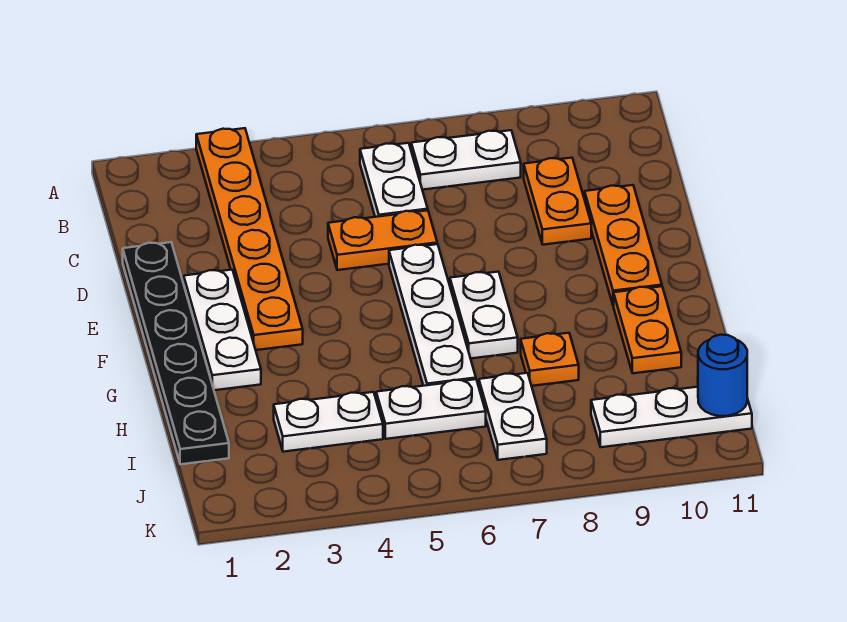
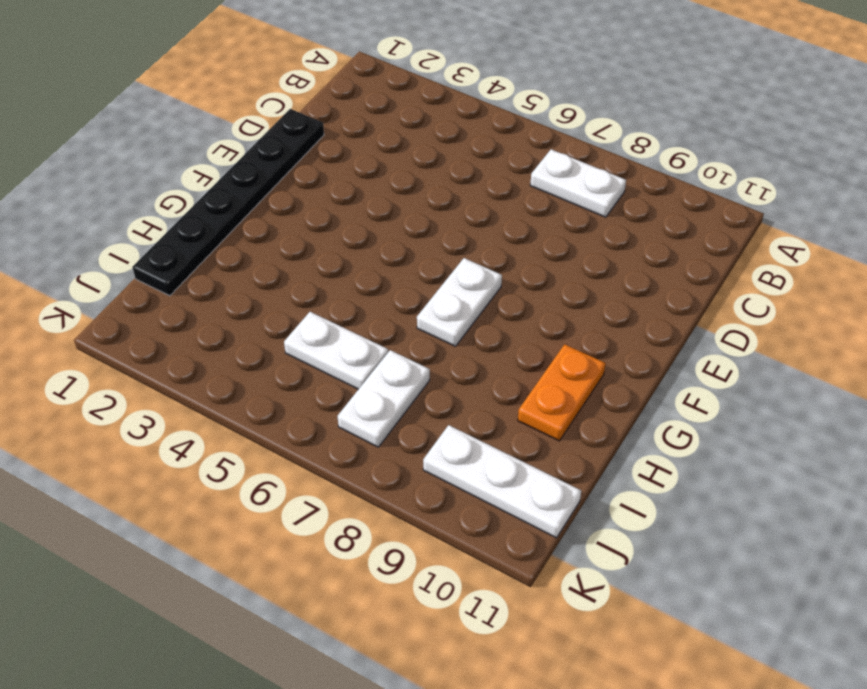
none -> orange 1x6 plate [196,128,303,350]
none -> white 1x2 plate [360,143,428,217]
none -> orange 1x2 plate [524,158,591,245]

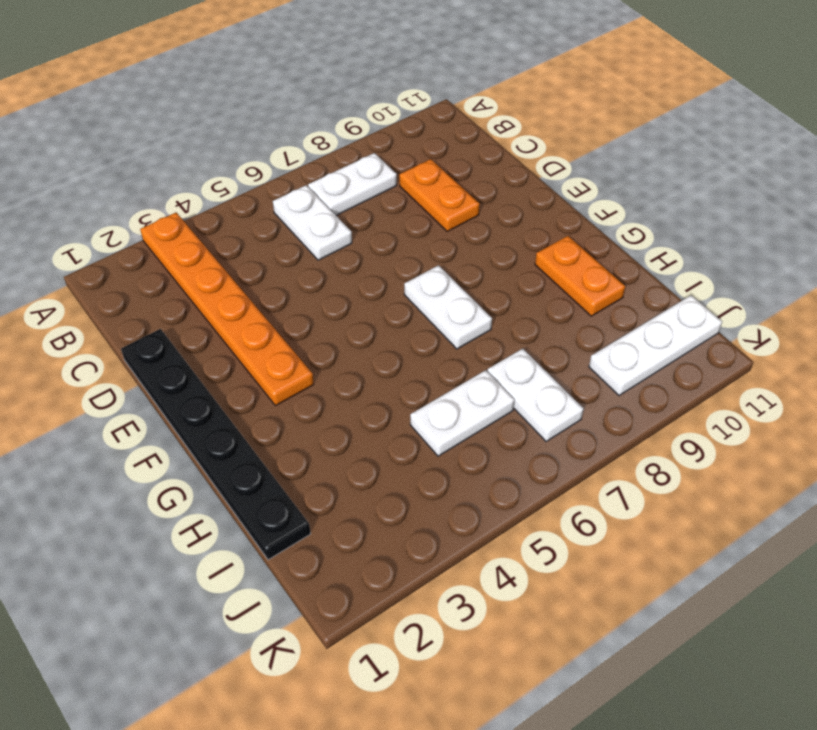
none -> orange 1x2 plate [328,210,437,270]
none -> orange 1x3 plate [585,185,662,306]
none -> white 1x3 plate [184,270,261,390]

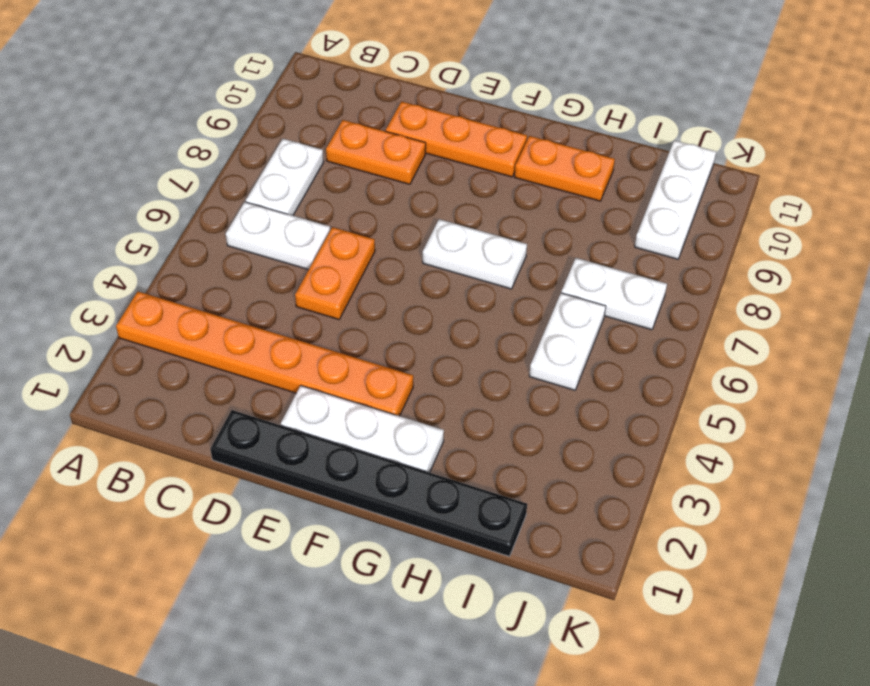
none -> white 1x4 plate [389,244,476,386]
none -> orange 1x1 plate [521,333,579,386]
none -> white 1x2 plate [274,392,383,452]

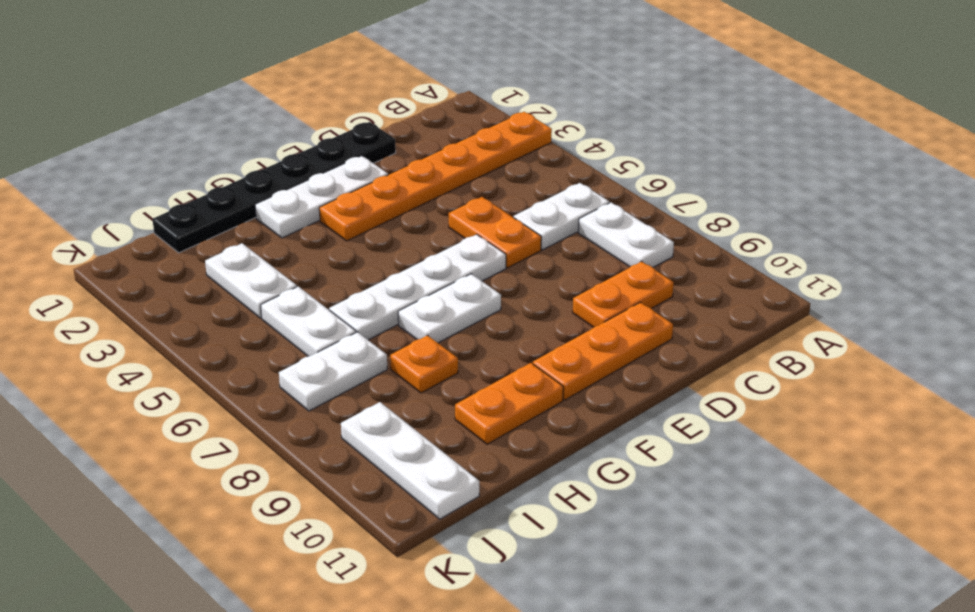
none -> blue 1x1 round brick [698,335,747,416]

